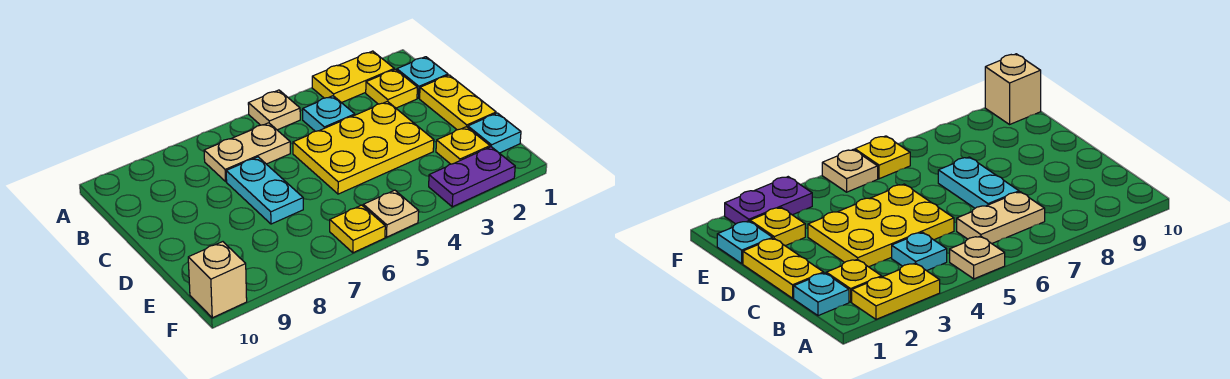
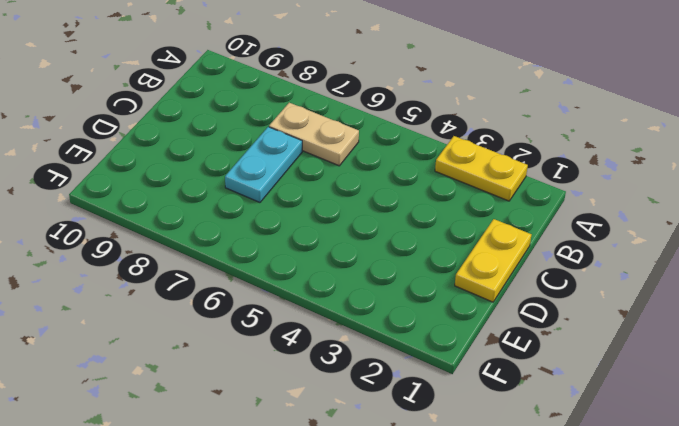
none -> tan 1x1 plate [248,90,300,130]
none -> cyan 1x1 plate [397,57,448,98]
none -> yellow 1x1 plate [366,69,417,108]

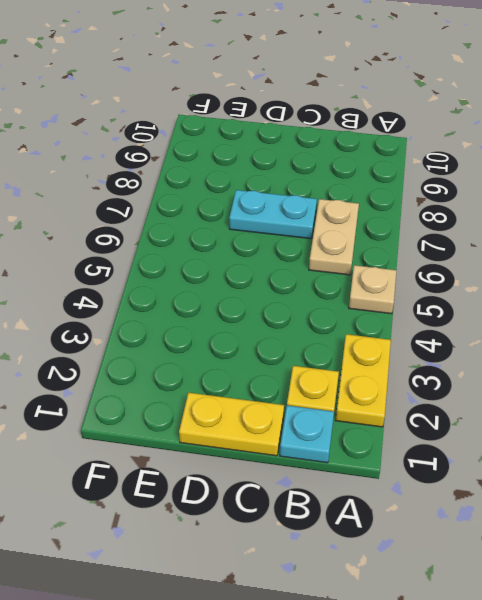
none -> cyan 1x1 plate [303,96,355,131]
none -> yellow 2x3 plate [293,101,434,194]
none -> cyan 1x1 plate [468,113,521,153]

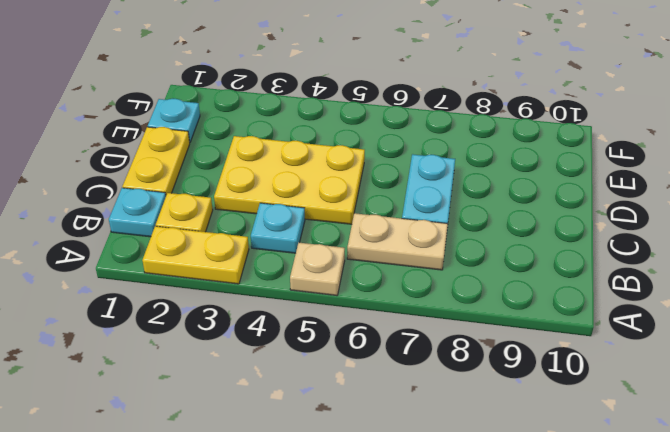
none -> yellow 1x1 plate [436,127,490,164]
none -> purple 1x2 plate [429,147,515,207]
none -> tan 1x1 plate [363,190,419,237]

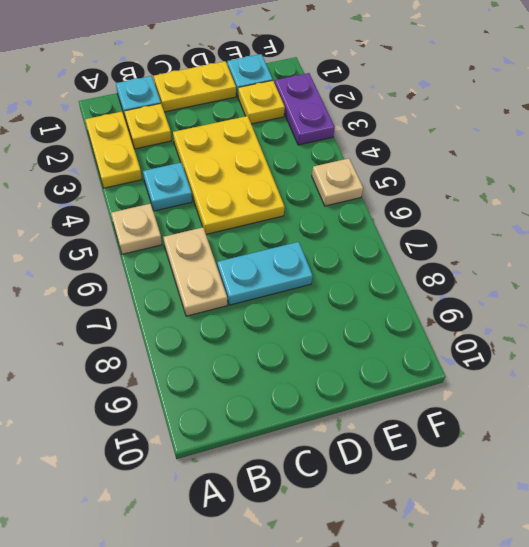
none -> yellow 1x1 plate [330,205,385,253]
none -> tan 1x1 brick [188,242,247,318]

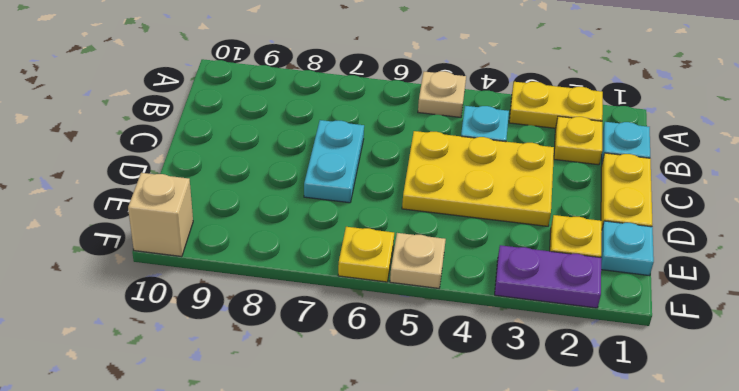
none -> tan 1x2 plate [204,123,290,181]

